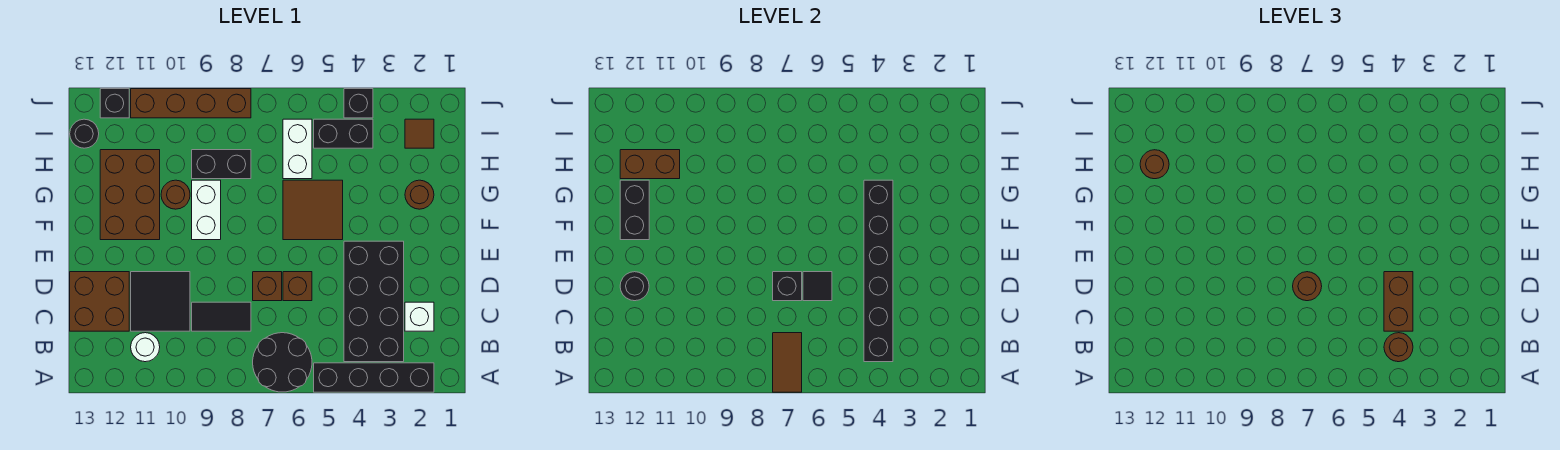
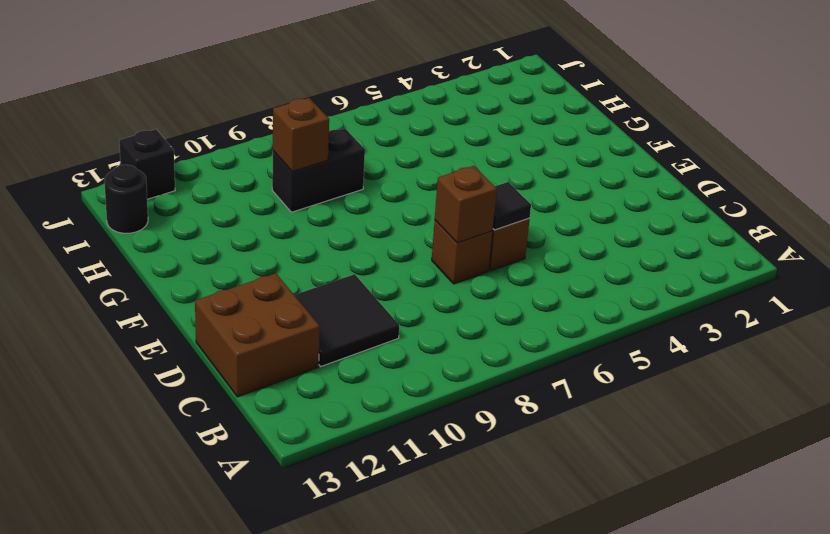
brown 1x1 brick [435,166,497,243] -> black 1x1 brick [773,272,802,301]
brown 1x1 brick [273,98,329,171] -> none
none -> black 1x4 brick [314,363,434,392]
none -> black 2x2 round brick [253,333,312,392]
none -> black 2x4 brick [344,241,404,362]
none -> white 1x1 round brick [131,333,160,362]

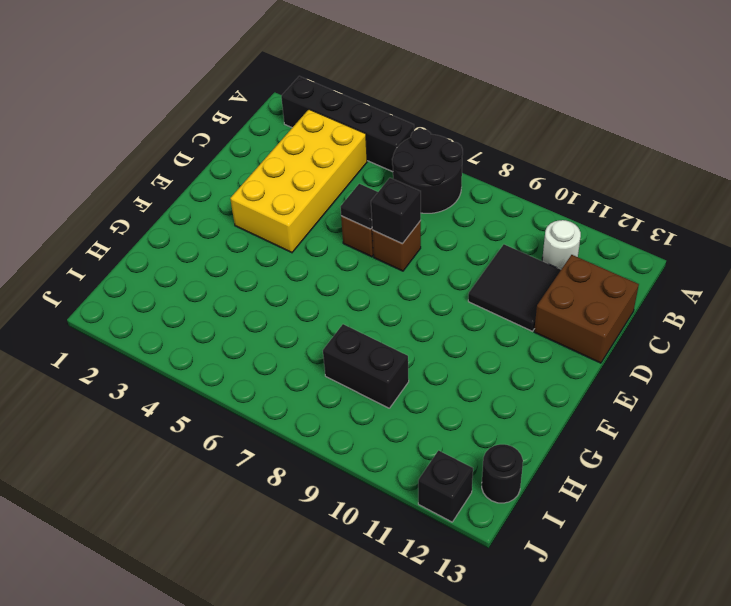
yellow 2x4 brick [230,109,367,253] -> black 2x4 brick [344,241,404,362]
none -> white 1x1 brick [405,302,434,331]
none -> black 1x2 tile [192,302,251,331]
none -> brown 2x2 tile [283,180,343,240]
none -> white 1x2 brick [192,180,221,240]

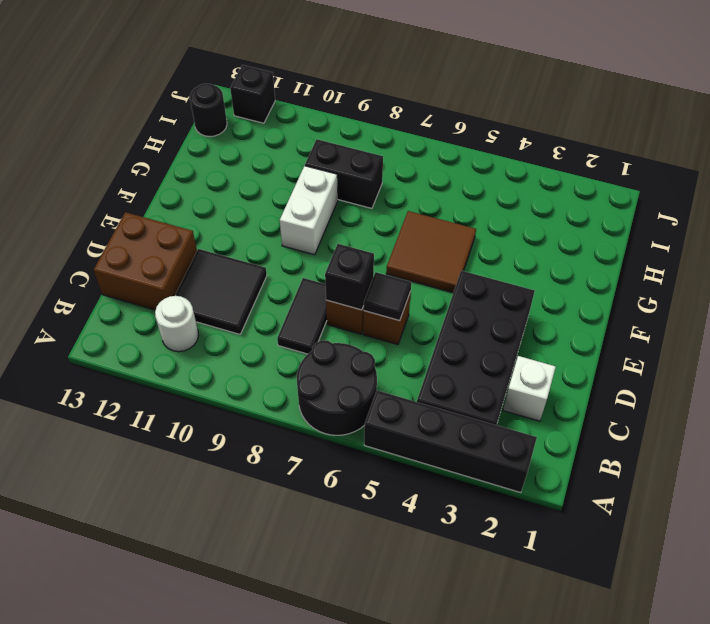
black 1x2 tile [277,278,327,354] -> black 1x2 tile turned to [192,302,251,331]
none -> brown 2x3 brick [100,150,160,240]
none -> brown 1x1 round brick [405,180,434,209]
none -> brown 1x1 round brick [161,180,190,209]
none -> white 1x2 brick [283,119,312,179]

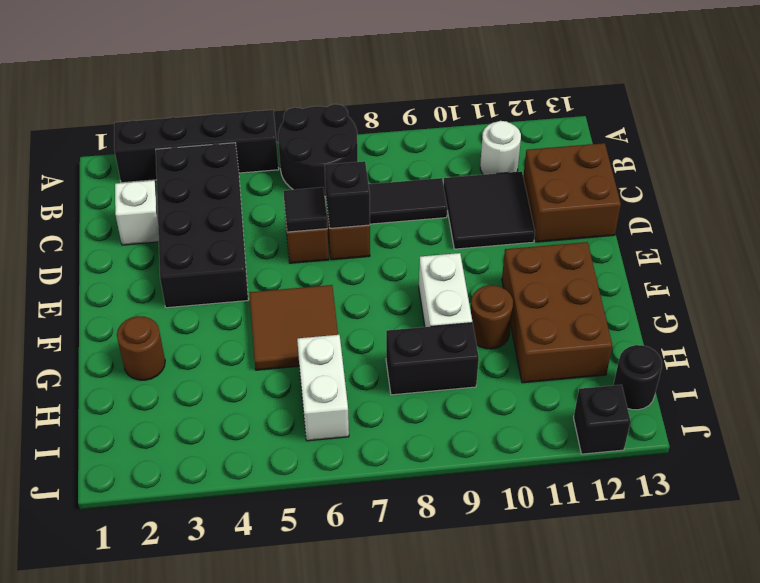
none -> brown 1x1 tile [405,119,434,148]
none -> black 1x2 brick [314,119,373,148]
none -> black 1x1 brick [344,89,373,118]
none -> brown 1x4 brick [131,89,251,118]

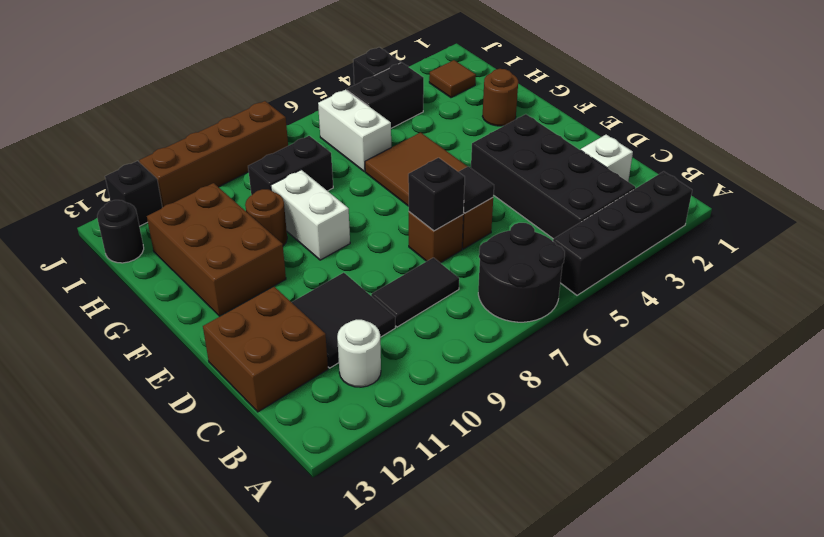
none -> brown 1x2 tile [773,333,802,392]
none -> black 1x6 brick [864,180,893,362]
none -> black 1x1 round brick [620,272,649,301]
none -> black 1x2 brick [620,180,649,240]

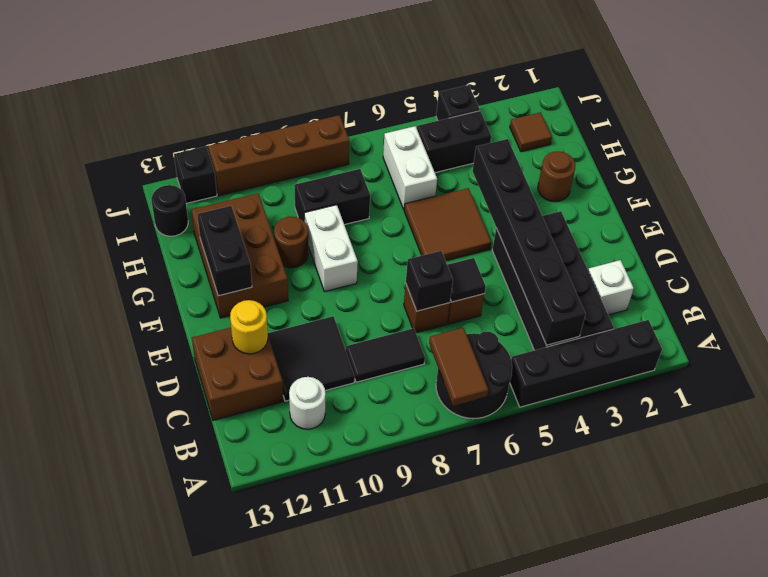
yellow 1x1 round brick [230,300,268,354] -> black 1x1 round brick [620,272,649,301]
none -> brown 1x2 brick [620,150,680,179]
none -> brown 1x1 round brick [1384,333,1413,362]
none -> brown 1x2 brick [1384,272,1413,331]
none -> brown 1x1 round brick [1293,272,1322,301]

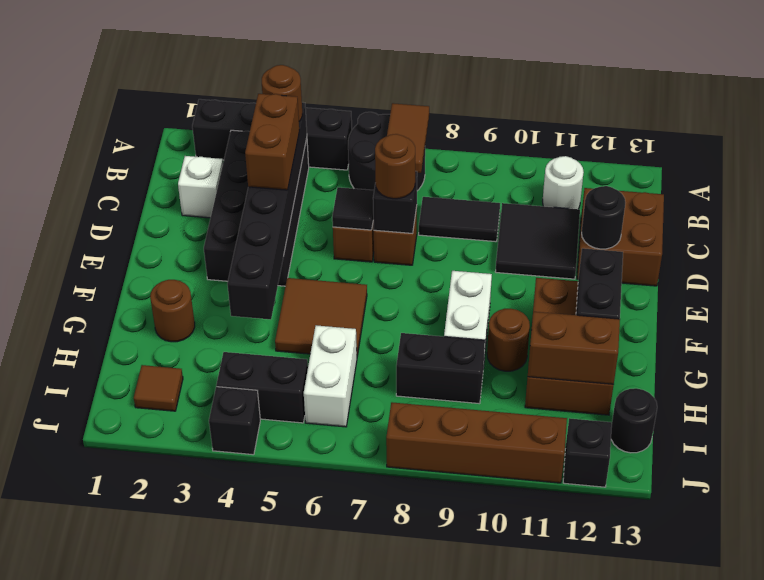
none -> brown 1x1 round brick [1140,150,1169,179]

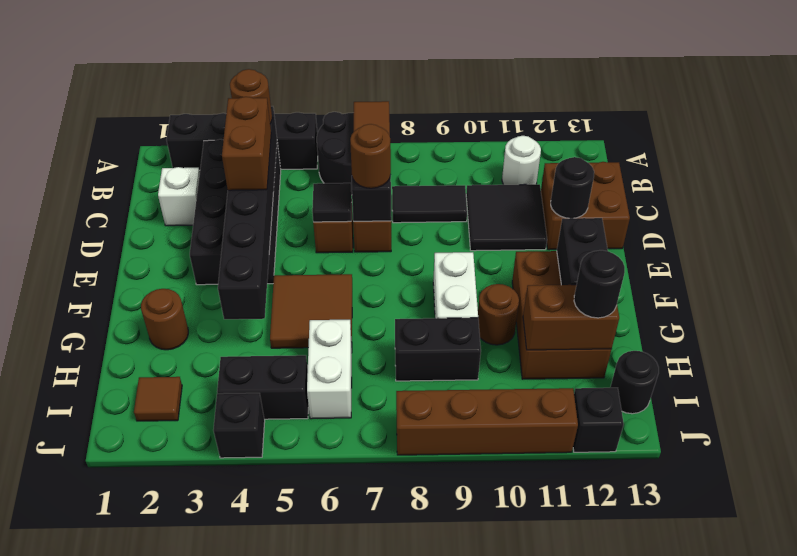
black 1x1 round brick [574,250,625,318] -> brown 1x1 round brick [1140,150,1169,179]

